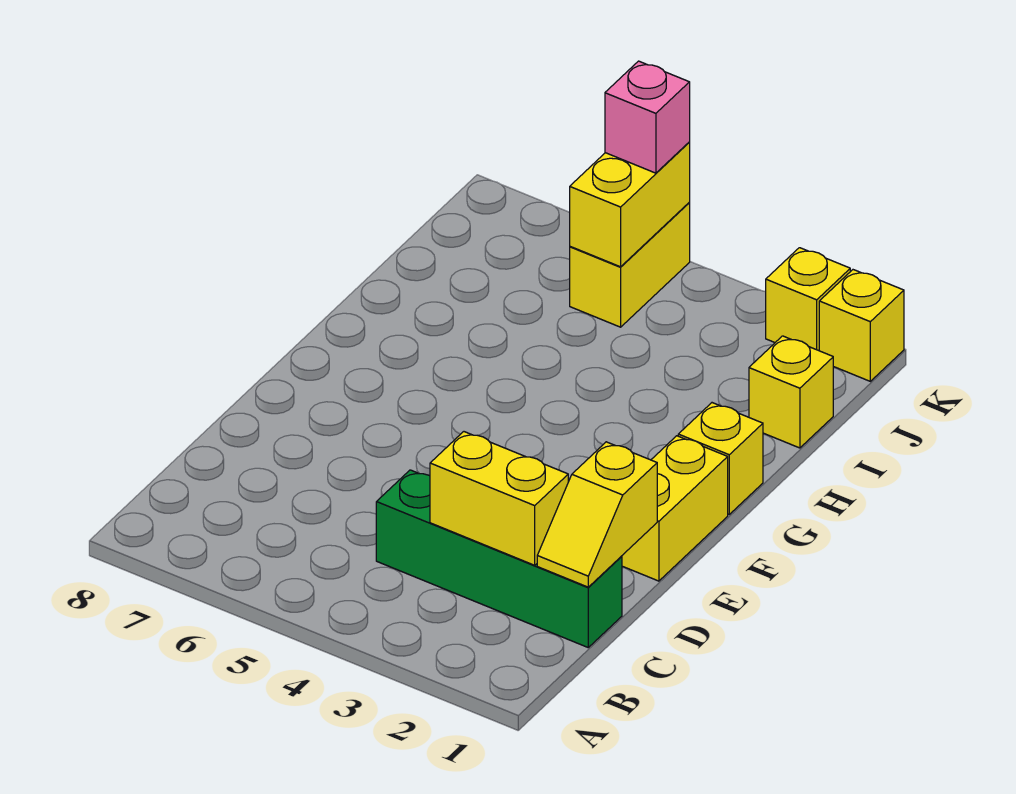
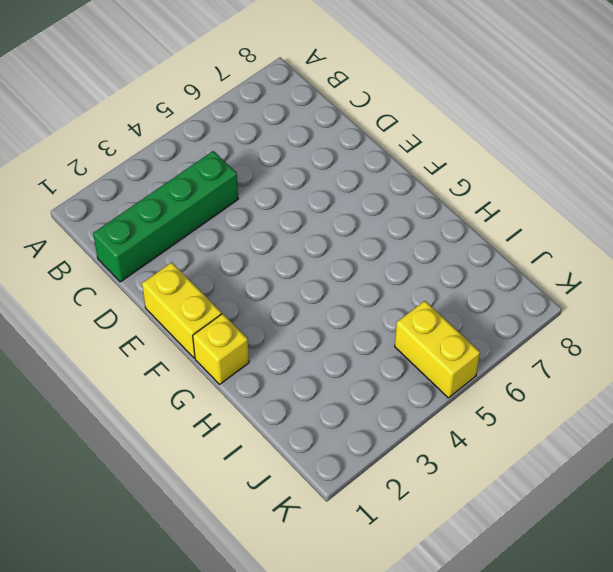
none -> yellow 1x1 brick [749,336,833,448]
none -> yellow 1x1 brick [819,270,904,381]

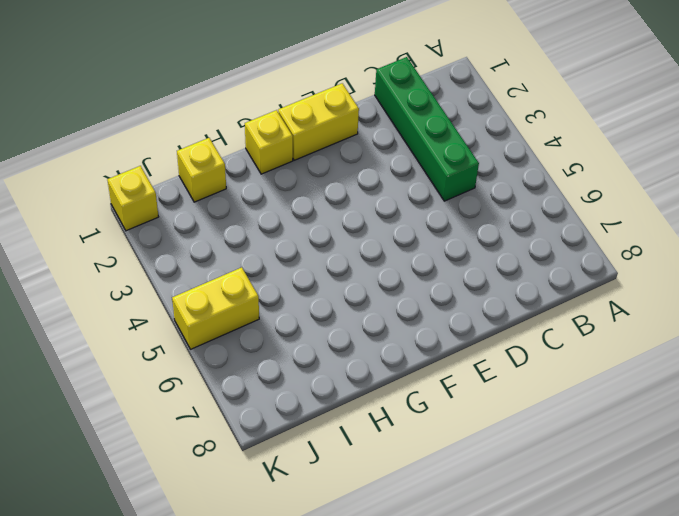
none -> yellow 1x1 brick [766,248,850,351]
none -> yellow 1x2 slope [537,442,657,587]

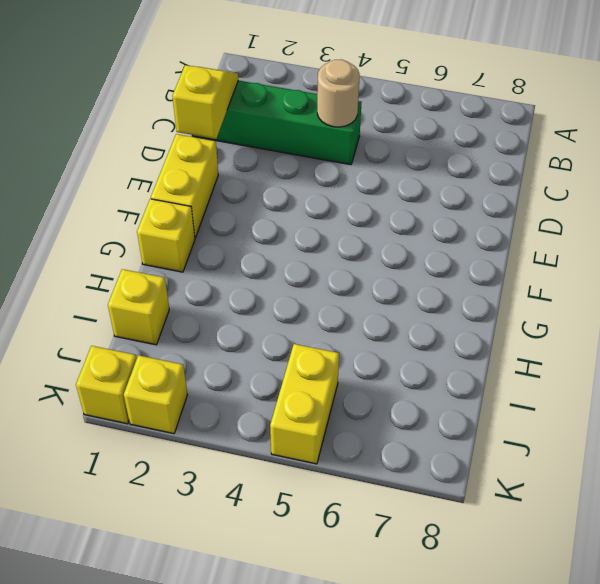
tan 1x1 round brick [317,59,360,127] -> none
none -> yellow 1x2 brick [430,432,568,565]
none -> yellow 1x2 brick [570,143,690,267]

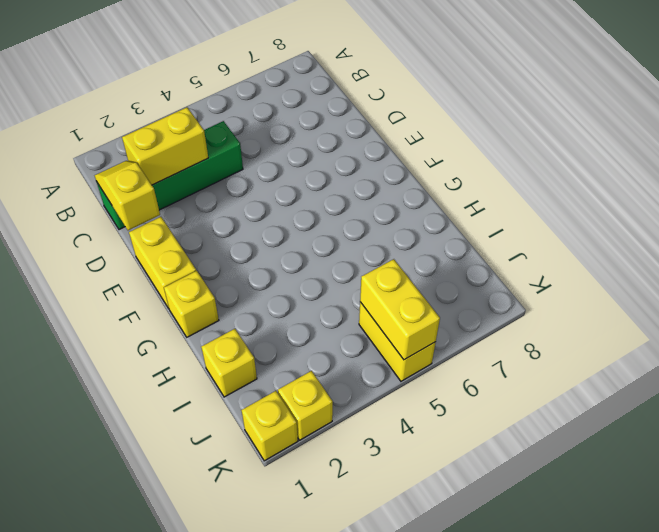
none -> pink 1x1 brick [605,61,690,173]

